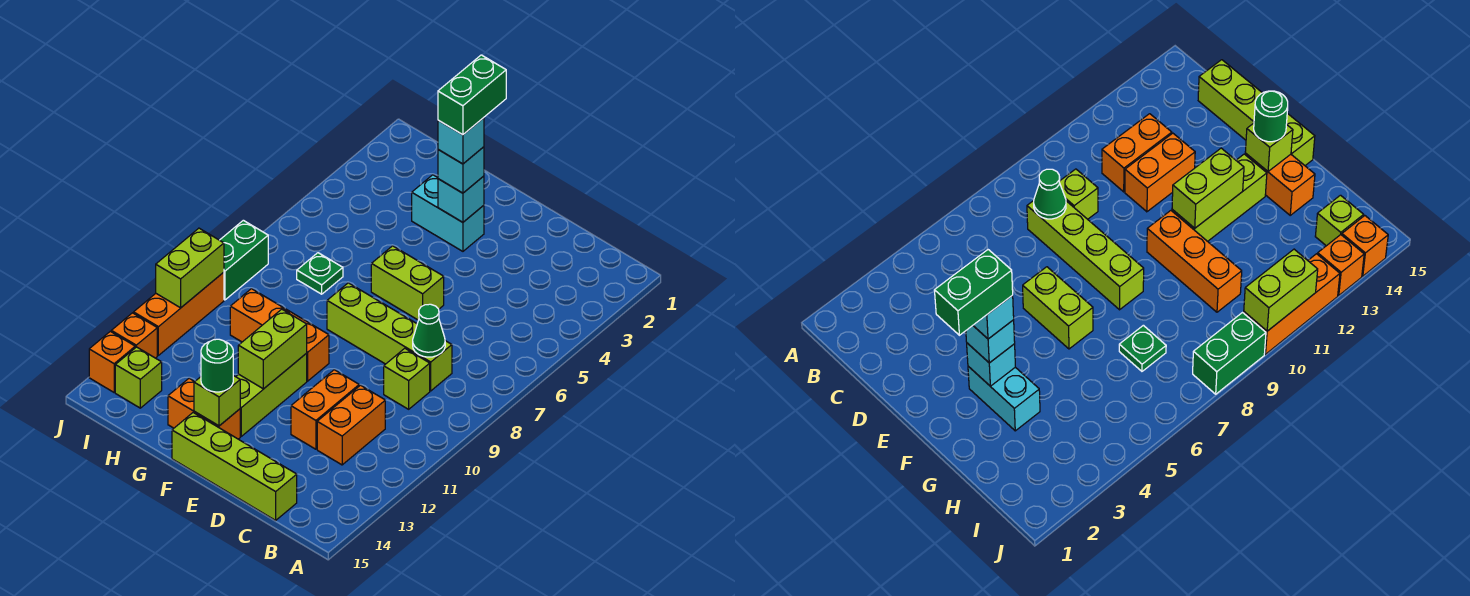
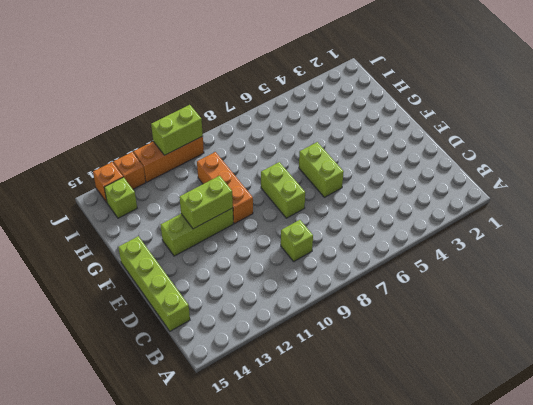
lime 1x2 brick [261,162,305,218] -> lime 1x4 brick [327,283,452,391]
none -> orange 1x2 brick [317,385,385,465]
none -> orange 1x2 brick [291,370,359,449]
none -> cyan 1x2 brick [412,175,484,251]

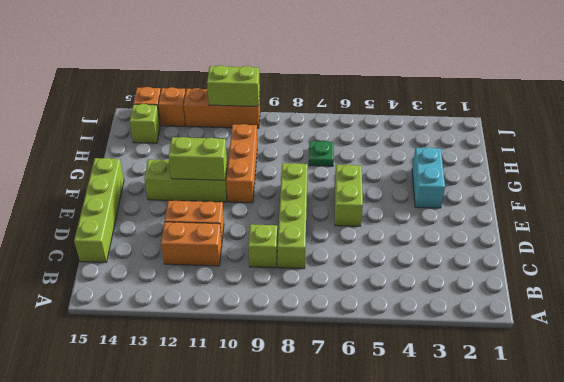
none -> orange 1x2 brick [168,378,240,439]
none -> green 1x2 brick [220,220,268,300]
none -> green 1x1 cone [413,304,445,357]

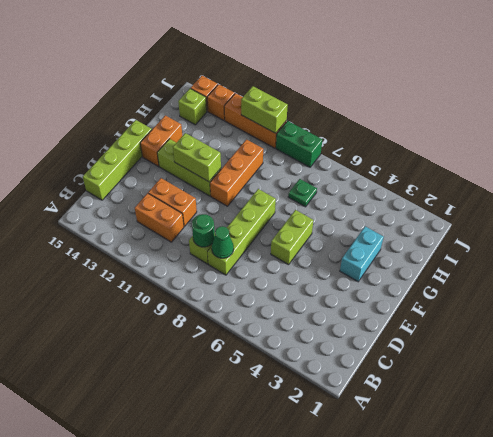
green 1x1 round brick [192,214,215,247] -> green 1x1 round brick moved to [201,339,233,392]
none -> cyan 1x1 brick [438,176,484,222]
none -> lime 1x1 brick [194,375,240,426]
none -> cyan 1x1 brick [438,147,484,193]

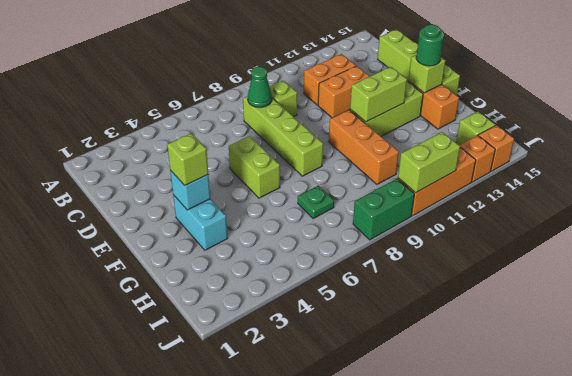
lime 1x1 brick [167,133,208,185] -> cyan 1x1 brick [438,147,484,193]
none -> cyan 1x1 brick [438,118,484,164]
none -> green 1x2 brick [438,55,506,135]

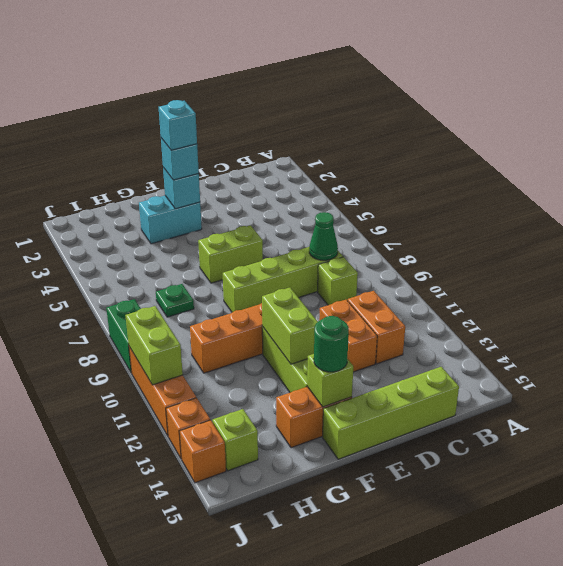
none -> green 1x2 brick [438,55,506,135]

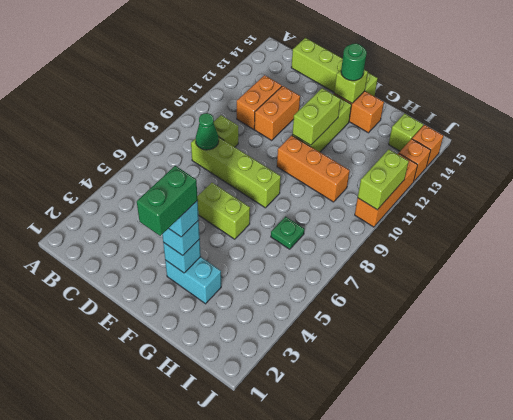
none -> green 1x2 brick [220,220,268,300]

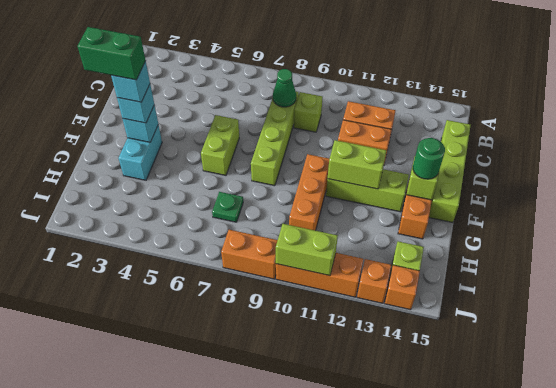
orange 1x2 brick [221,230,278,279] -> green 1x2 brick [220,220,268,300]

